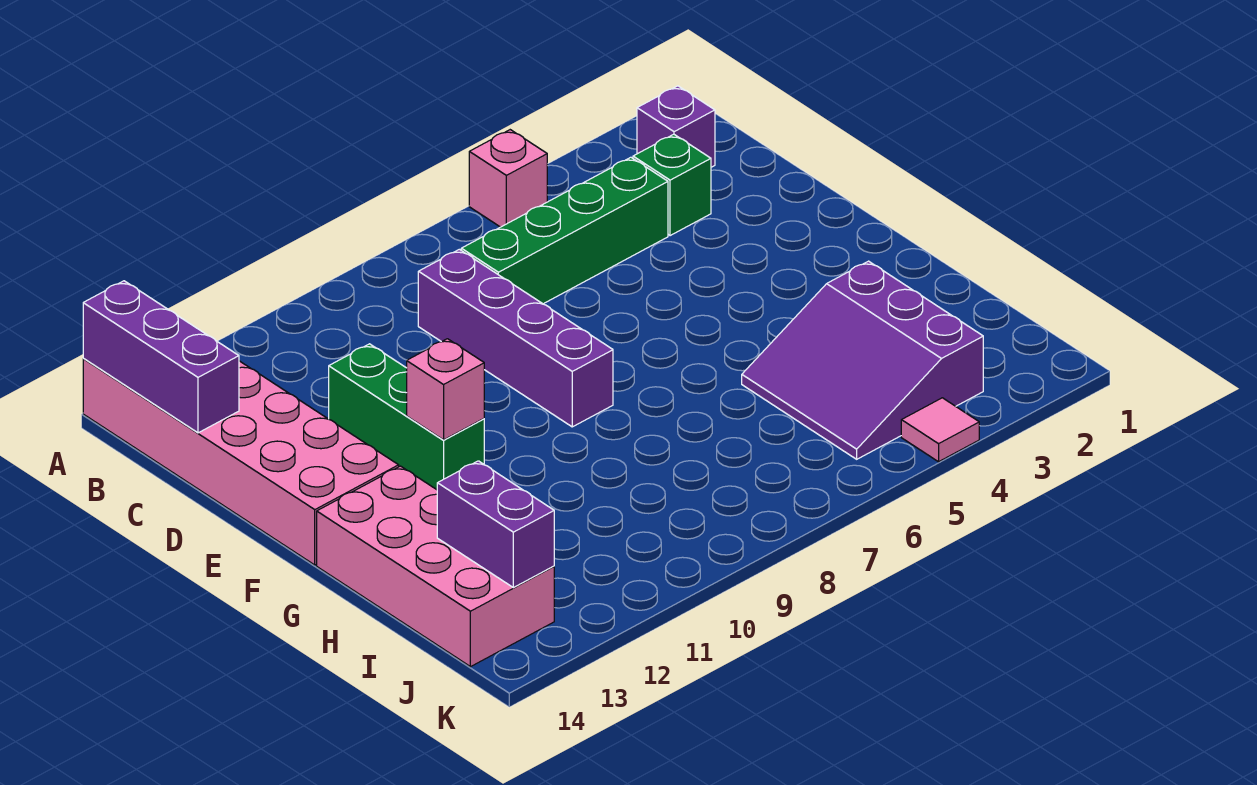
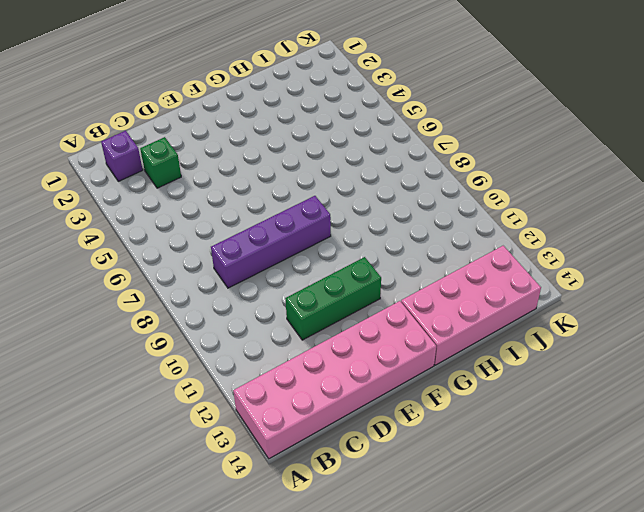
none -> pink 1x1 brick [469,130,547,227]
none -> green 1x4 brick [461,157,668,304]
none -> purple 3x3 slope [742,261,983,459]

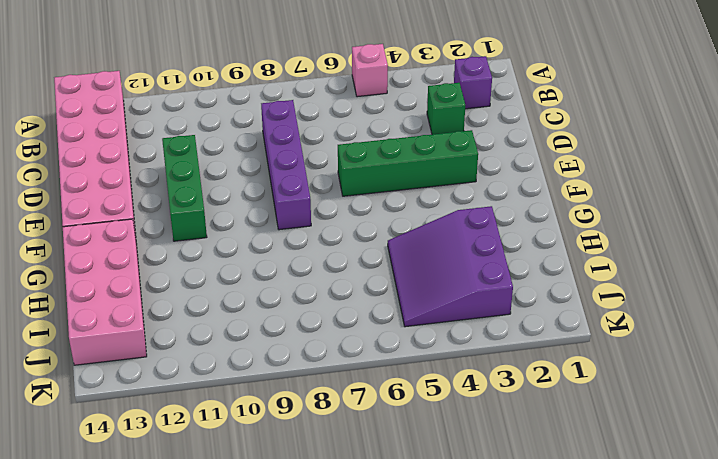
green 1x4 brick [338,130,478,196] -> green 1x4 brick moved to [461,157,668,304]
none -> pink 1x1 tile [901,398,979,462]
none -> purple 1x3 brick [83,281,239,433]
none -> pink 1x1 brick [407,339,484,440]

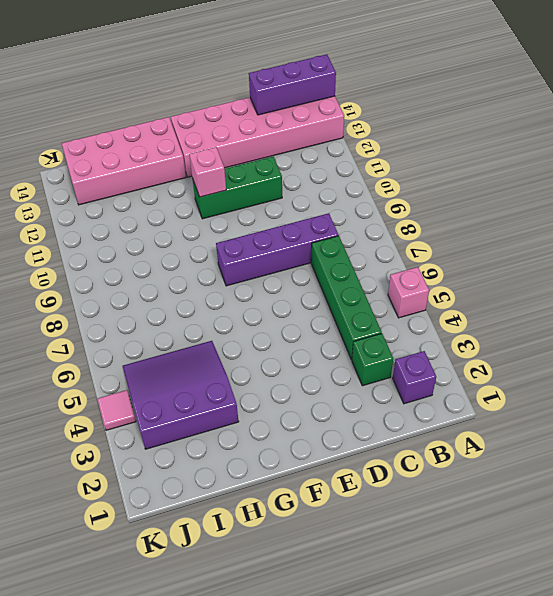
none -> purple 1x2 brick [437,461,554,588]

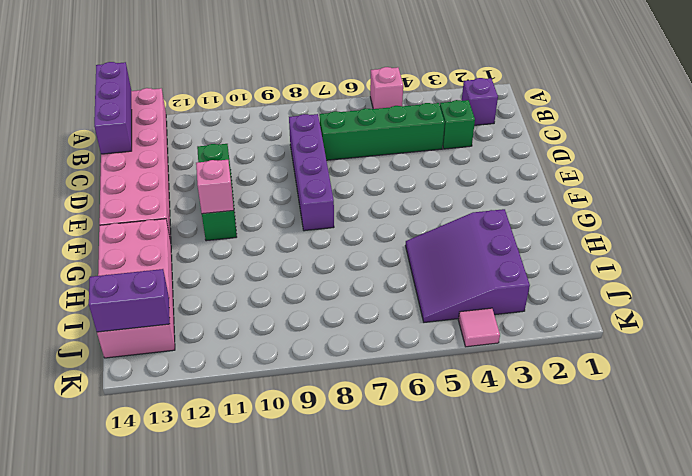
purple 1x2 brick [89,269,170,332] -> purple 1x2 brick turned to [437,461,554,588]

